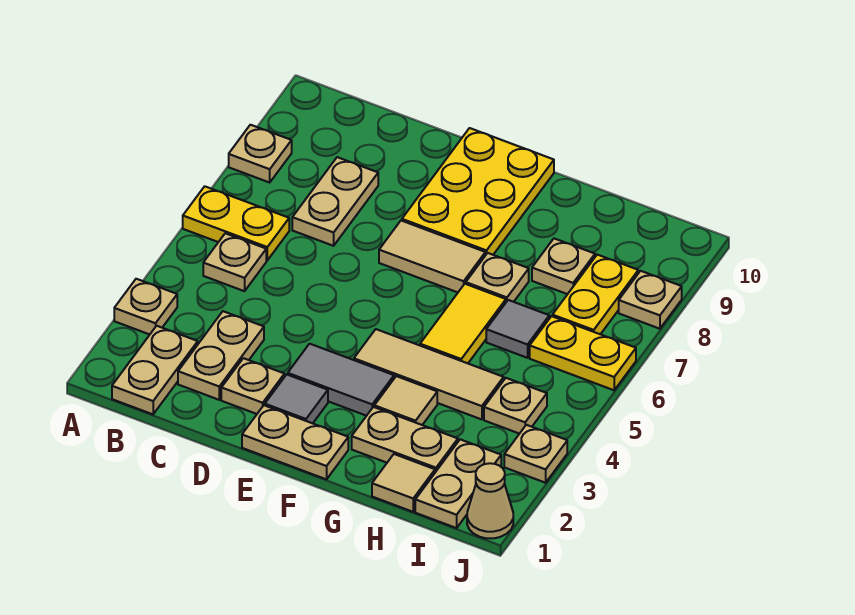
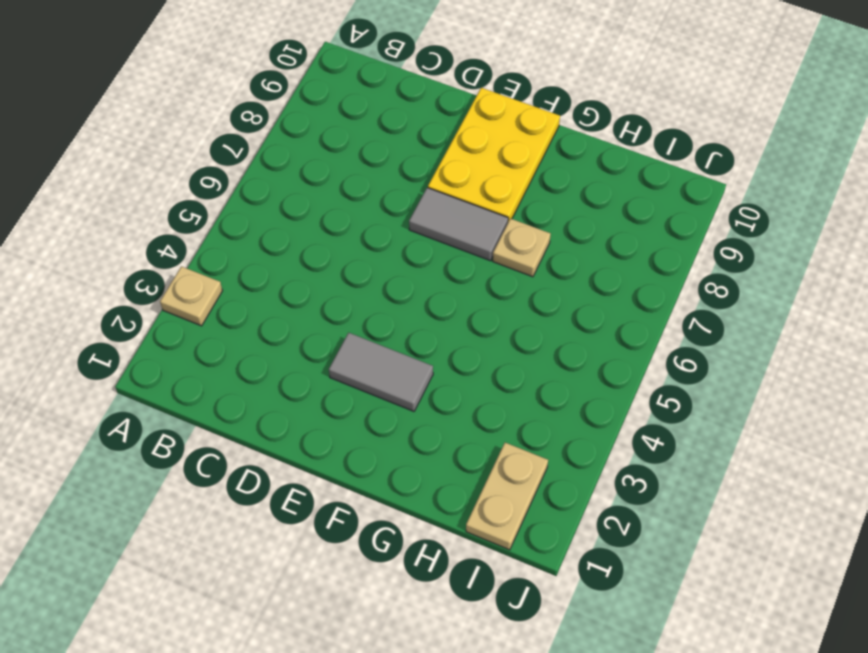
grey 1x2 tile [409,188,508,261] -> tan 1x2 tile [379,221,485,292]
none -> yellow 1x2 plate [183,186,289,260]
none -> tan 1x1 plate [229,125,292,182]
none -> tan 1x2 plate [112,326,198,414]

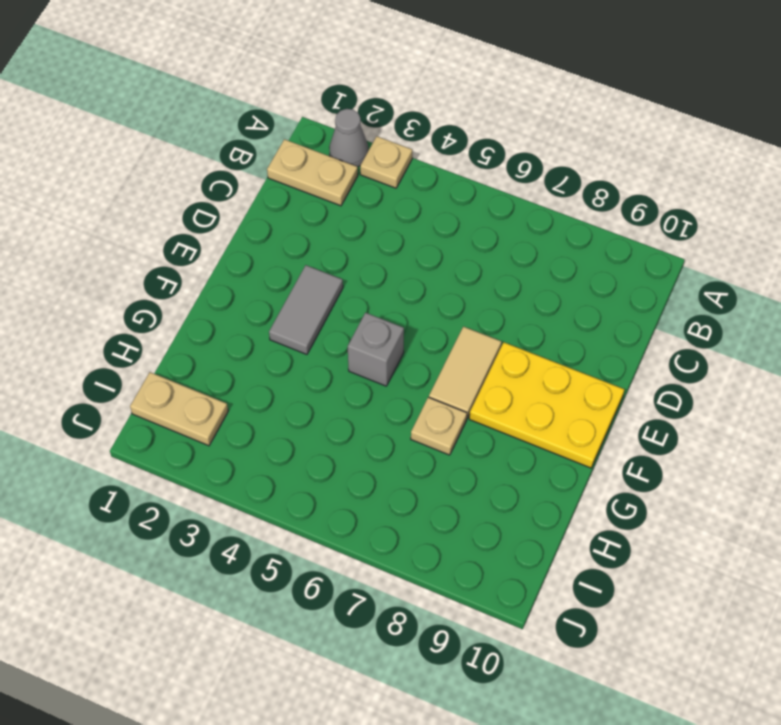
grey 1x1 cone [329,109,368,167] -> none
grey 1x1 brick [348,313,404,386] -> none
none -> yellow 1x2 plate [183,186,289,260]
none -> tan 1x1 plate [229,125,292,182]
none -> tan 1x1 plate [203,233,266,291]

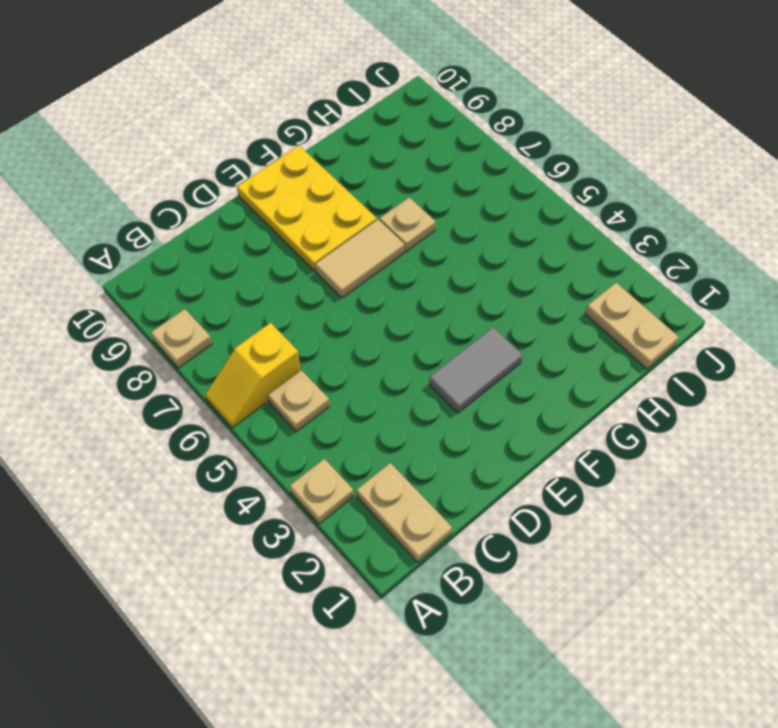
yellow 1x2 slope [205,323,300,428] -> yellow 1x2 plate [183,186,289,260]
none -> tan 1x2 plate [178,311,264,400]
none -> tan 1x2 plate [292,157,378,246]
none -> tan 1x1 plate [221,358,285,414]

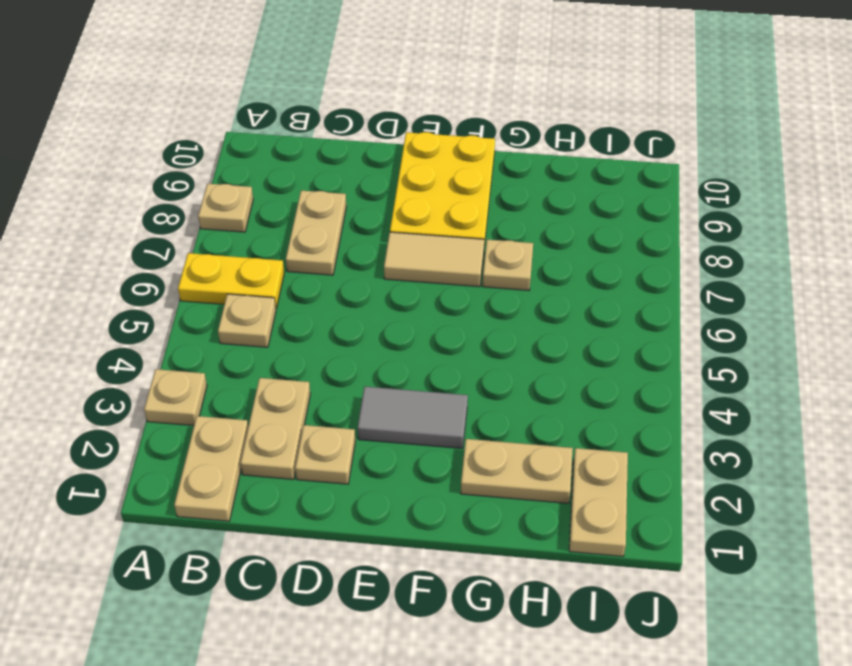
none -> tan 1x2 plate [242,405,348,479]
none -> grey 1x1 tile [265,375,328,423]
none -> tan 1x3 tile [354,329,504,419]

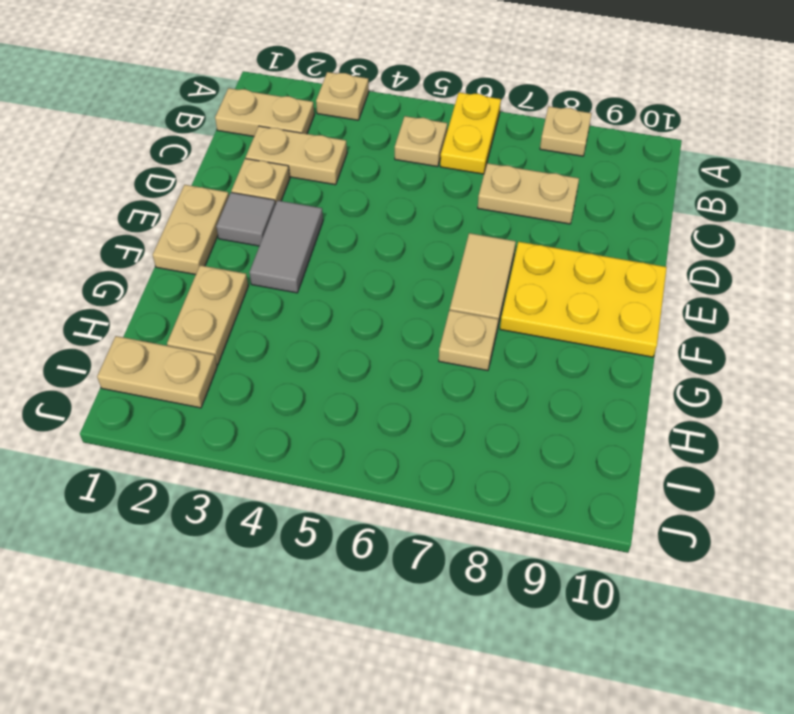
none -> tan 1x3 tile [354,329,504,419]
none -> tan 1x1 tile [374,376,437,425]
none -> yellow 1x2 tile [420,284,506,363]

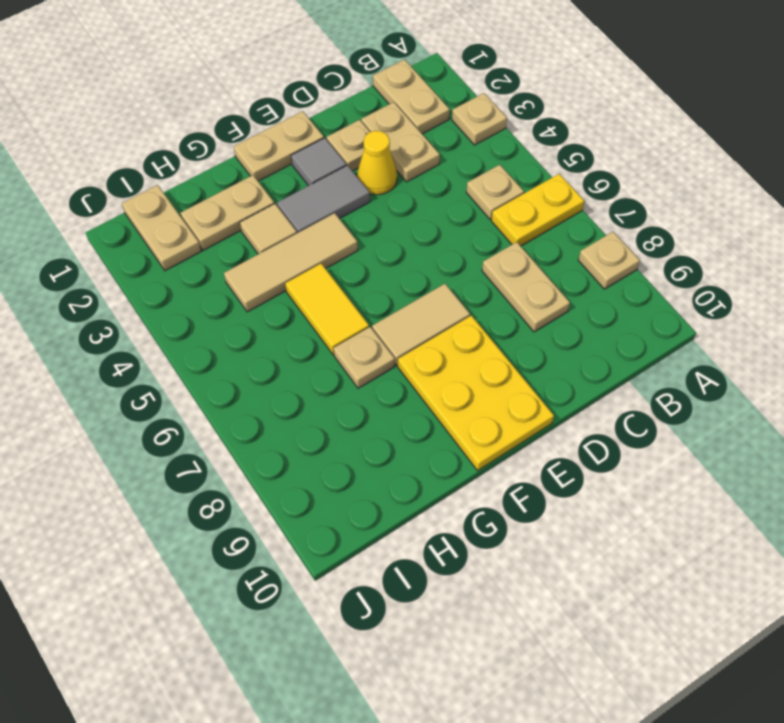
yellow 1x1 cone [357,131,397,195] -> none
none -> tan 1x1 tile [372,454,435,512]
none -> grey 1x1 tile [486,300,549,358]
none -> tan 1x1 plate [532,239,595,294]

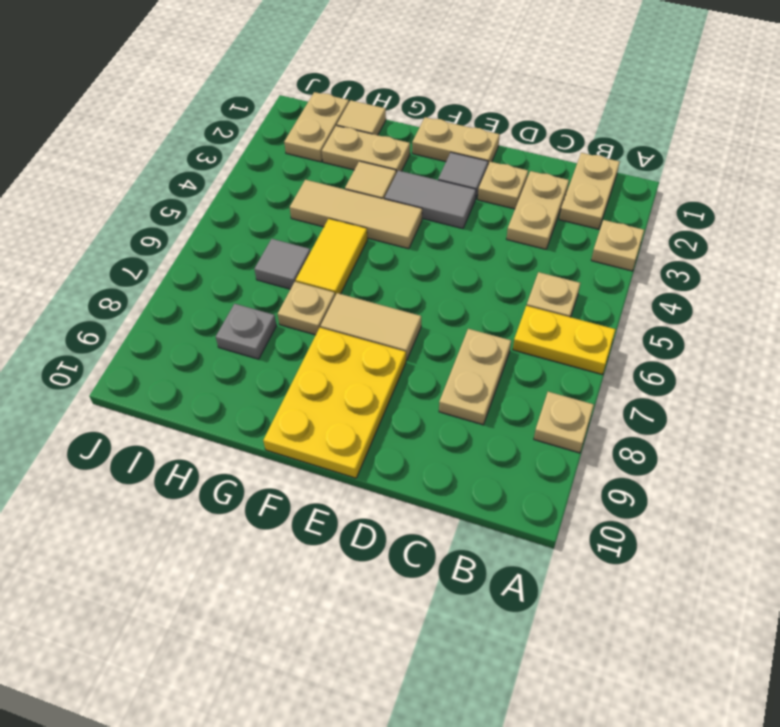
grey 1x1 plate [216,304,277,359] -> tan 1x1 plate [532,239,595,294]
none -> tan 1x1 plate [484,378,547,434]
none -> yellow 1x2 plate [530,316,636,390]
none -> yellow 1x2 plate [553,255,638,334]

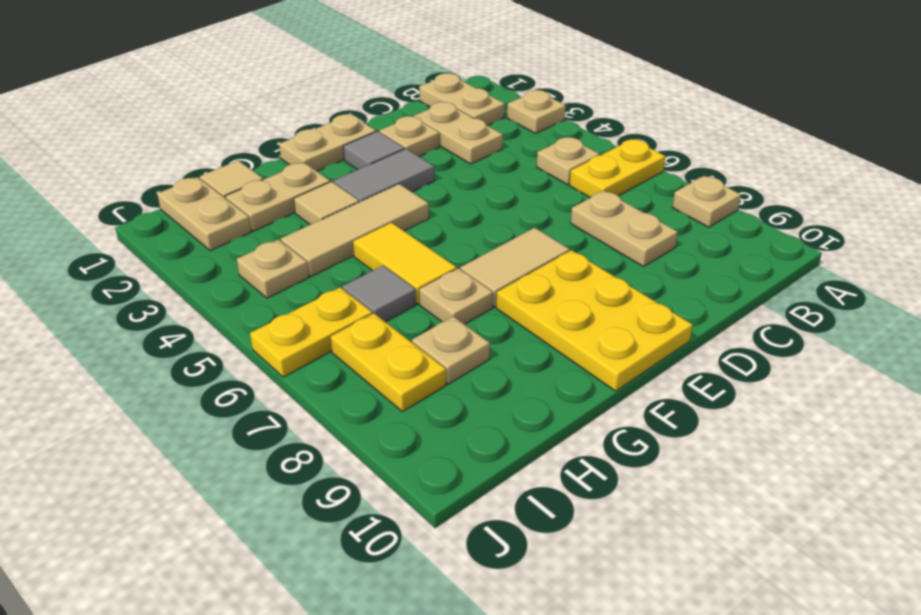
none -> tan 1x1 cone [467,463,513,538]
none -> tan 1x1 plate [504,425,567,483]
none -> tan 1x1 plate [619,271,682,329]

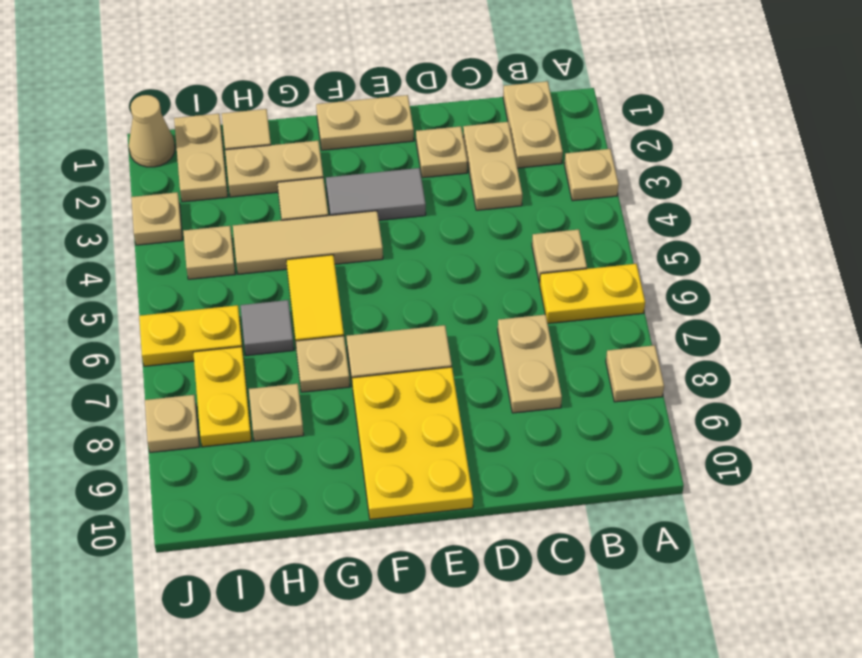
none -> grey 1x1 tile [265,375,328,423]

